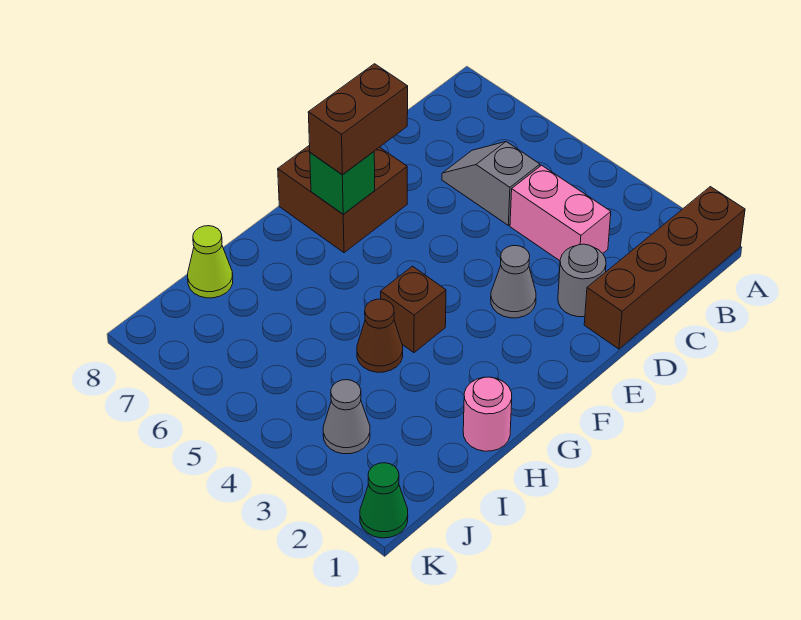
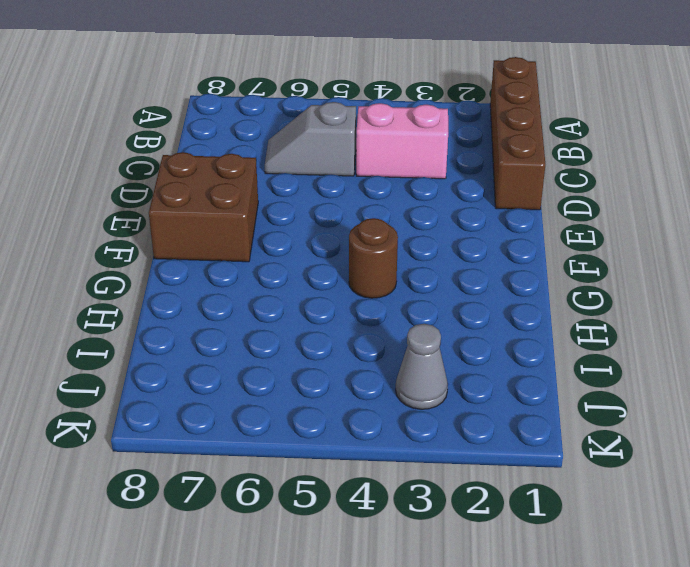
brown 1x1 round brick [349,218,398,298] -> brown 1x1 brick [381,266,446,353]
none -> grey 1x1 round brick [558,244,606,317]
none -> grey 1x1 cone [491,246,536,318]
none -> pink 1x1 round brick [463,377,512,451]

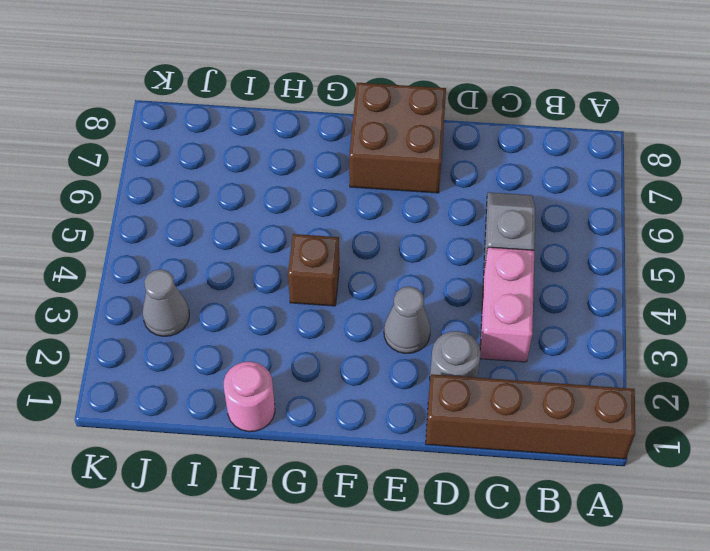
none -> brown 1x1 cone [357,299,403,372]
none -> lime 1x1 cone [188,226,233,298]
none -> green 1x1 cone [360,463,408,538]

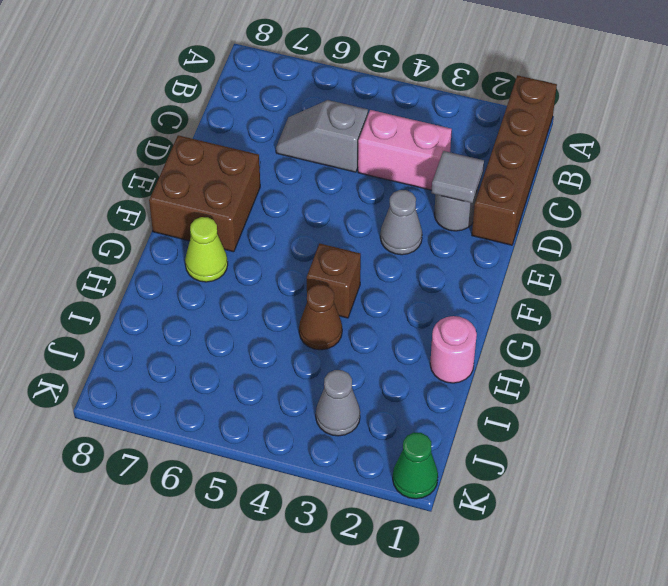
grey 1x1 tile [431,151,484,203] -> none
lime 1x1 cone [185,217,228,282] -> lime 1x1 cone moved to [188,226,233,298]
none -> green 1x1 brick [310,152,375,214]
none -> brown 1x2 brick [308,64,408,175]

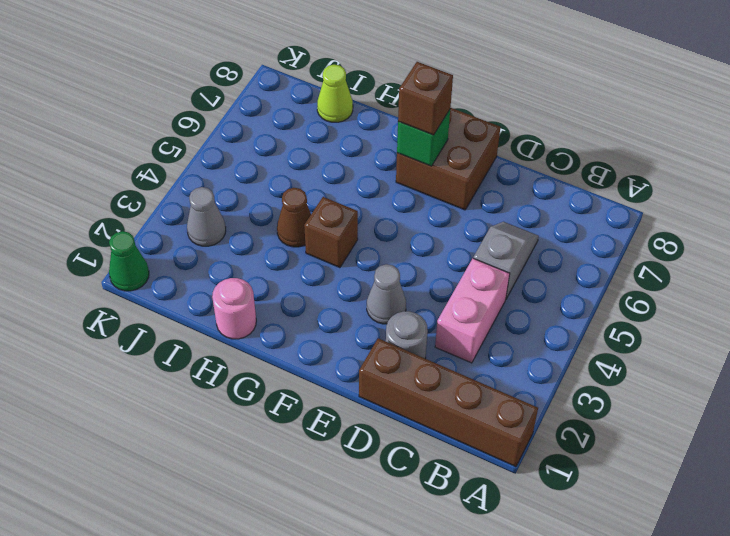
brown 1x1 brick [398,62,453,135] -> brown 1x2 brick [308,64,408,175]

